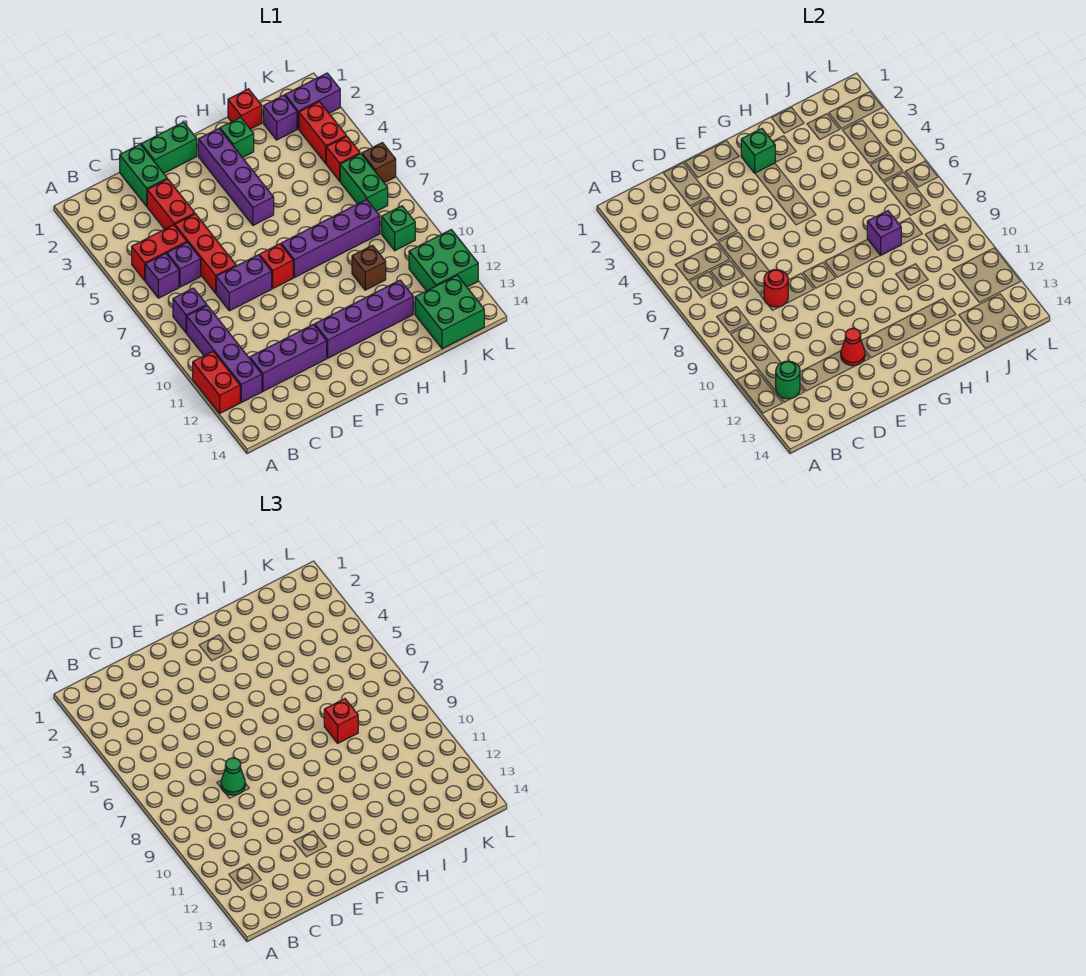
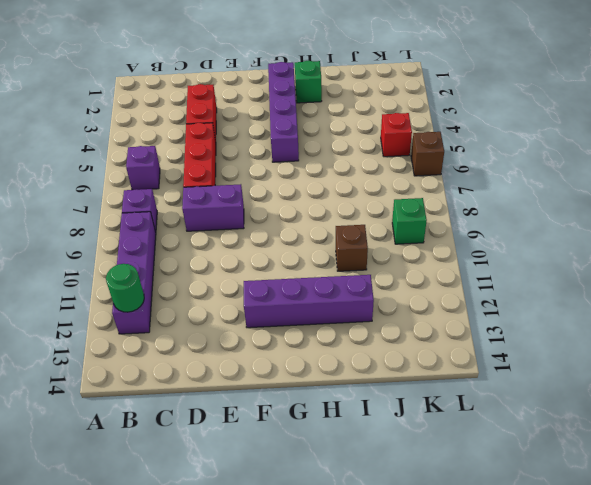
none -> red 1x2 brick [193,352,240,413]
none -> red 1x2 brick [132,225,187,281]
none -> purple 1x1 brick [167,242,201,287]
none -> purple 1x3 brick [250,324,327,391]

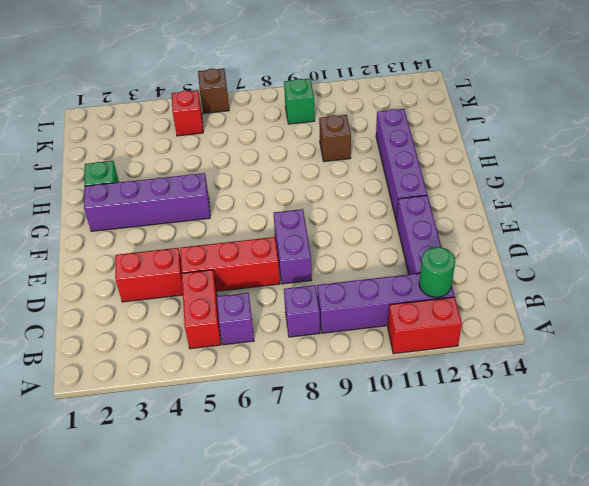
none -> purple 1x1 brick [167,242,201,287]
none -> green 1x2 brick [120,144,167,206]
none -> green 1x2 brick [141,122,197,173]
none -> red 1x1 brick [260,244,293,288]

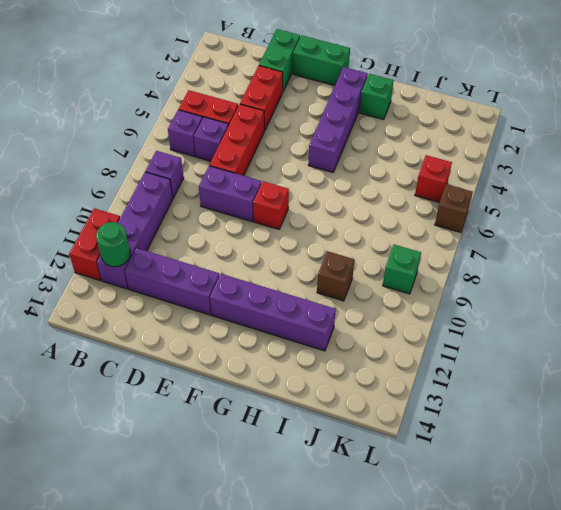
none -> purple 1x4 brick [281,199,380,278]
none -> red 1x1 brick [228,89,262,129]
none -> purple 1x1 brick [263,95,297,140]
none -> green 2x2 brick [415,275,484,349]

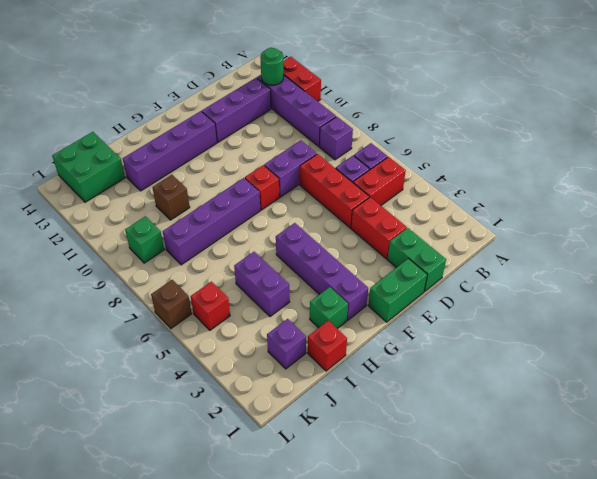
purple 1x2 brick [234,252,290,317] -> purple 1x2 brick turned to [285,73,340,129]
none -> red 1x2 brick [299,101,346,164]
none -> green 1x2 brick [340,154,388,211]
none -> green 2x2 brick [409,230,478,291]
none -> red 1x1 round brick [764,270,788,307]

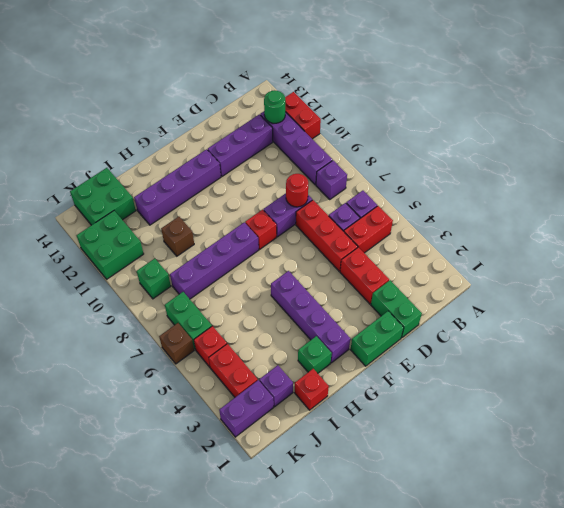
none -> red 1x1 cone [841,328,865,366]
none -> green 1x1 brick [741,129,775,173]
none -> purple 1x1 brick [867,211,901,255]
none -> green 1x1 cone [221,758,245,795]

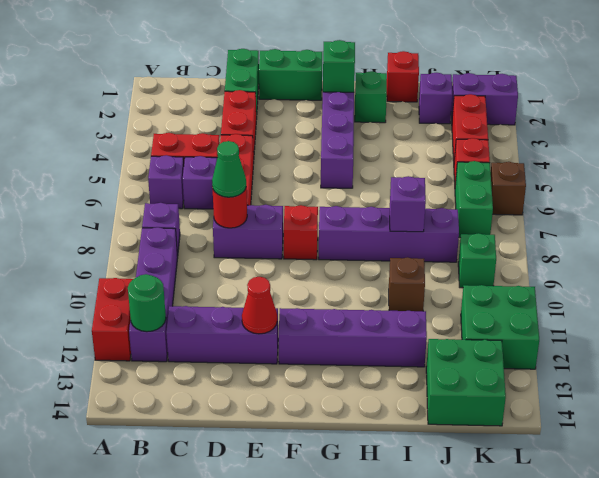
none -> red 1x1 brick [324,699,358,743]

